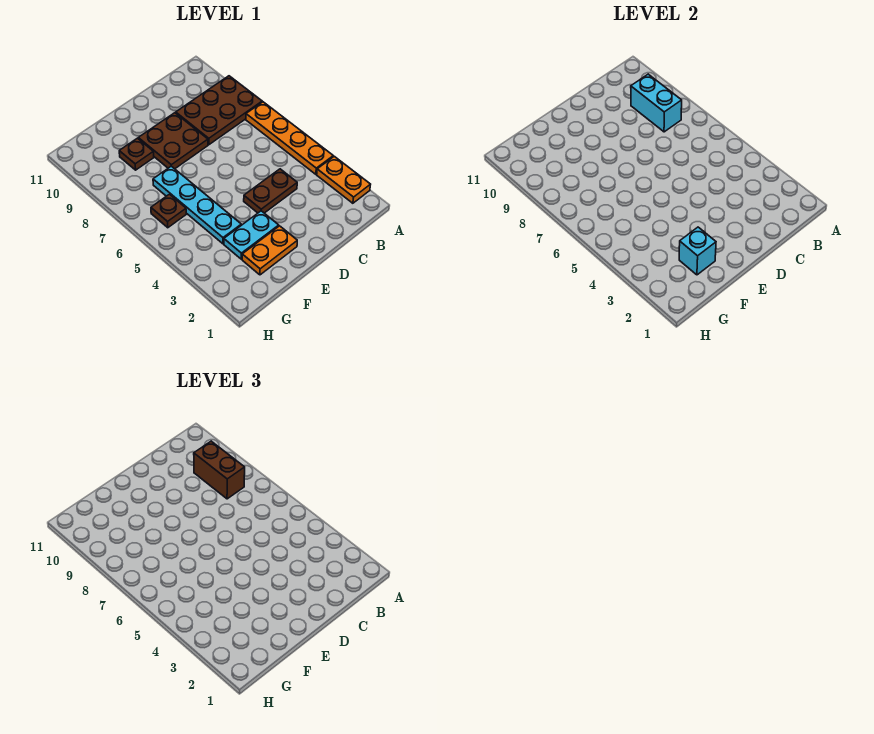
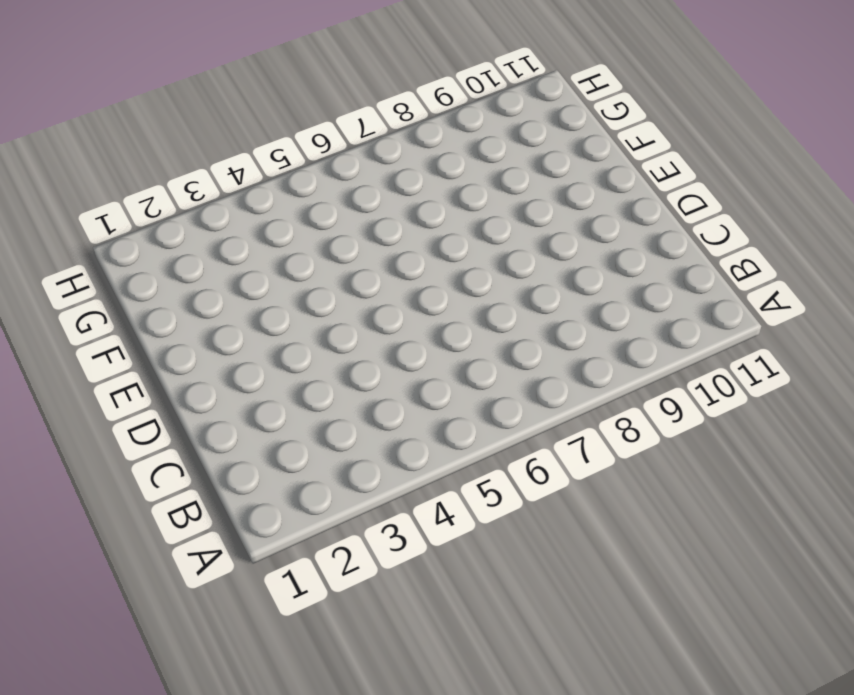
none -> orange 1x2 plate [317,156,371,203]
none -> orange 1x4 plate [246,102,333,174]
none -> brown 2x3 plate [176,76,262,145]

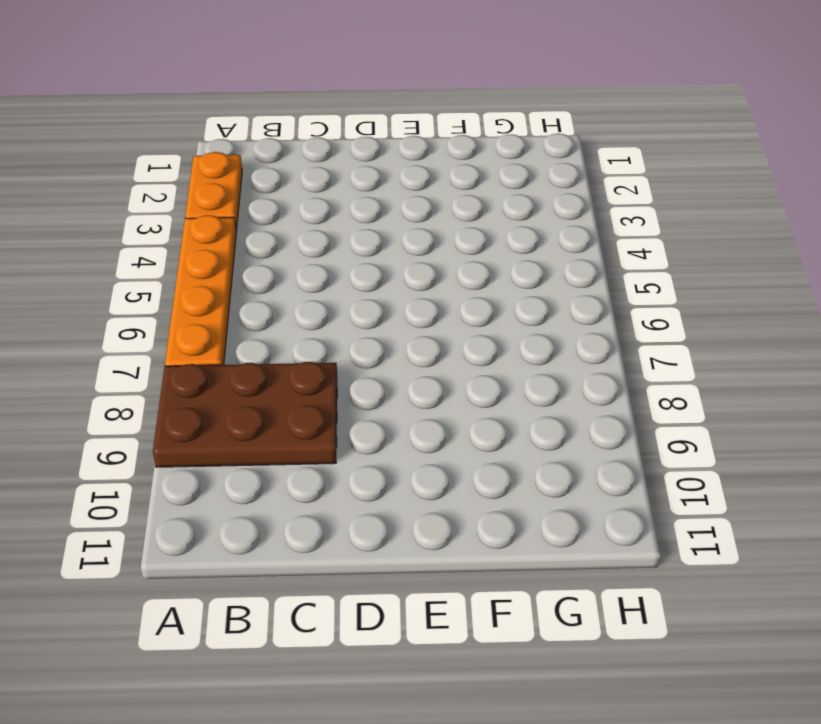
none -> brown 1x2 plate [244,169,297,213]
none -> brown 2x2 plate [138,113,208,169]
none -> orange 1x2 plate [242,226,297,275]

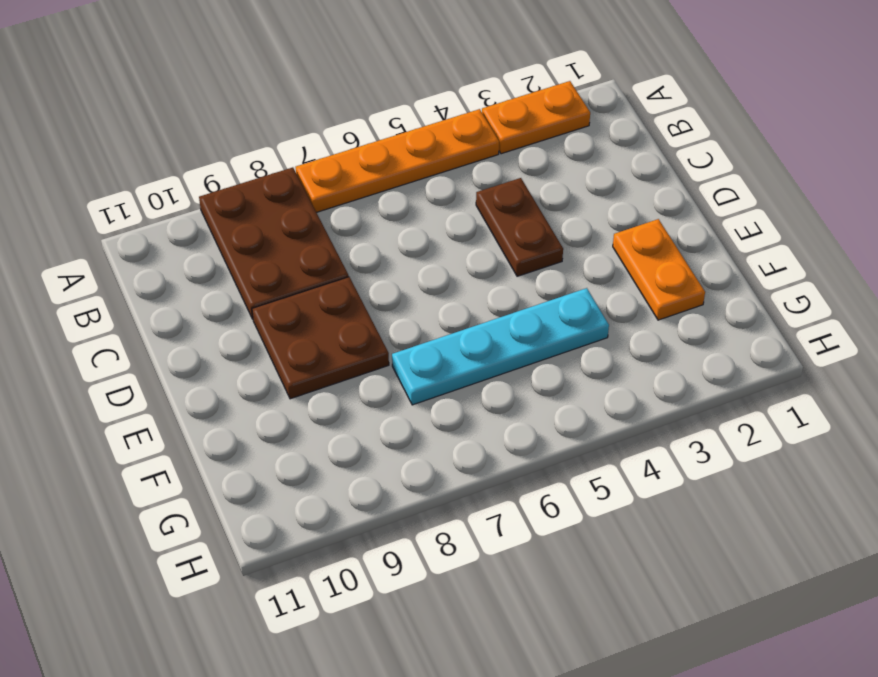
none -> cyan 1x2 plate [224,211,279,259]
none -> brown 1x1 plate [119,138,154,170]
none -> brown 1x1 plate [151,194,186,228]

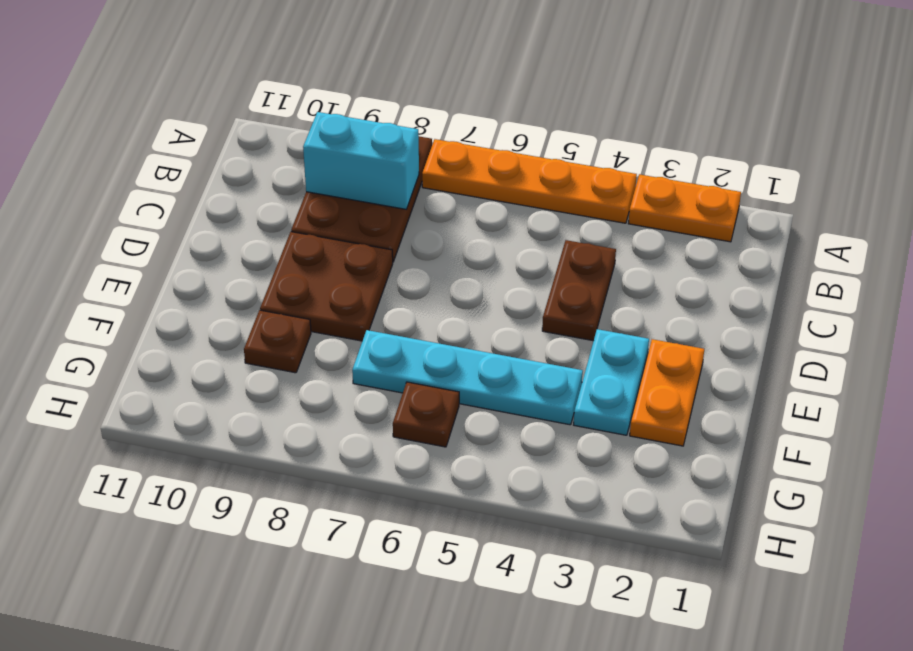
none -> cyan 1x1 brick [679,227,716,275]
none -> brown 1x2 brick [194,441,245,499]

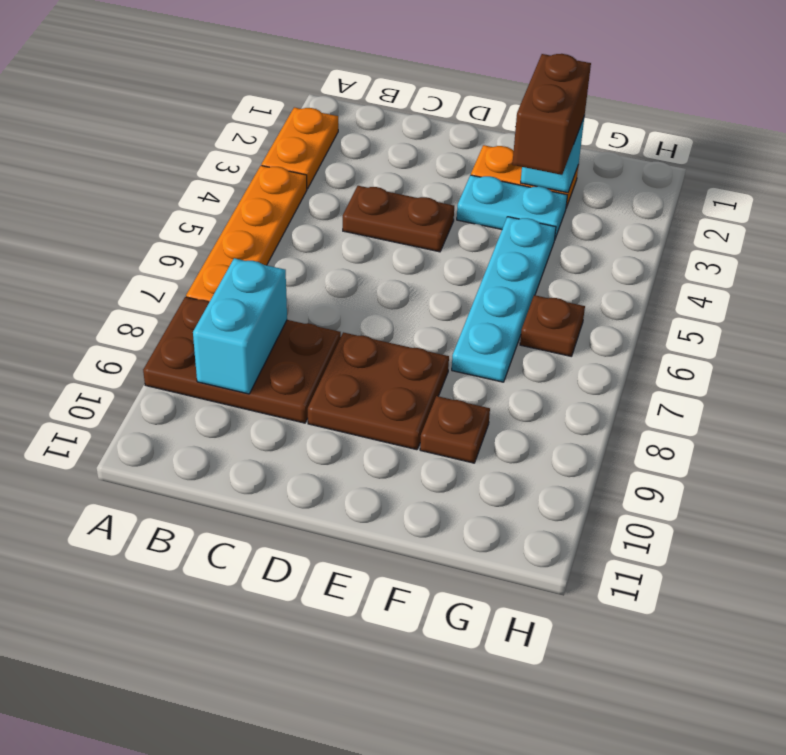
brown 1x2 brick [512,54,591,175] -> brown 1x2 brick moved to [194,441,245,499]

